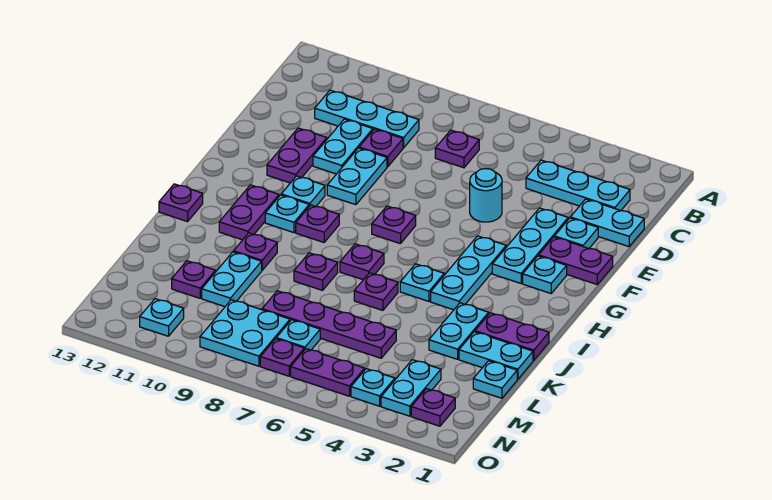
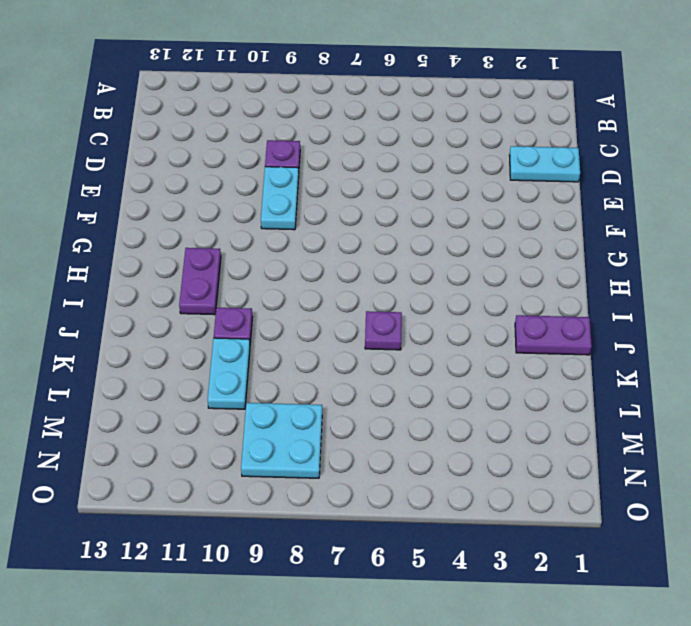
none -> cyan 1x3 plate [526,160,630,211]
none -> purple 1x1 plate [435,130,479,168]
none -> cyan 1x3 plate [315,90,419,148]
none -> cyan 1x2 plate [313,119,373,174]

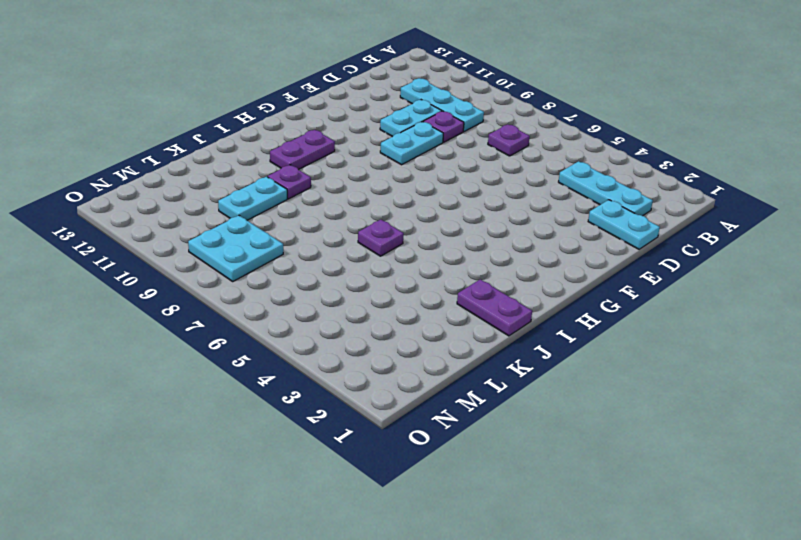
none -> cyan 1x1 plate [554,218,598,248]
none -> cyan 1x3 plate [492,208,568,283]
none -> cyan 1x1 round brick [470,169,502,222]
none -> purple 1x2 plate [267,128,327,183]

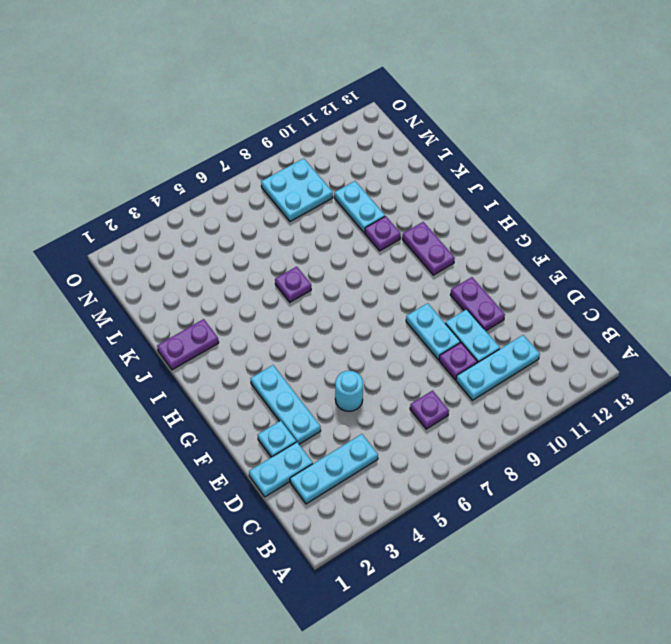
none -> purple 1x2 plate [539,237,613,284]
none -> cyan 1x1 plate [523,256,567,293]
none -> cyan 1x3 plate [431,236,506,310]
none -> purple 1x1 plate [372,206,416,244]

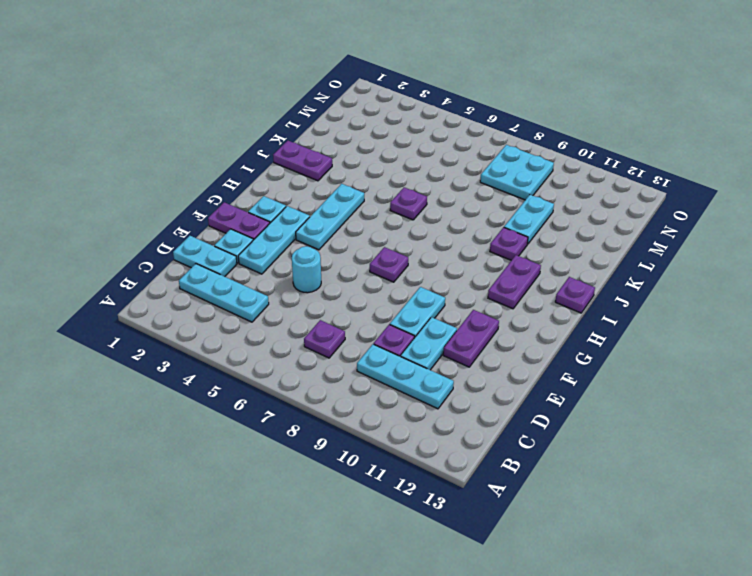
none -> cyan 1x1 plate [281,176,325,206]
none -> purple 1x1 plate [296,205,339,242]
none -> cyan 1x1 plate [265,195,309,233]
none -> cyan 1x1 plate [400,264,444,301]

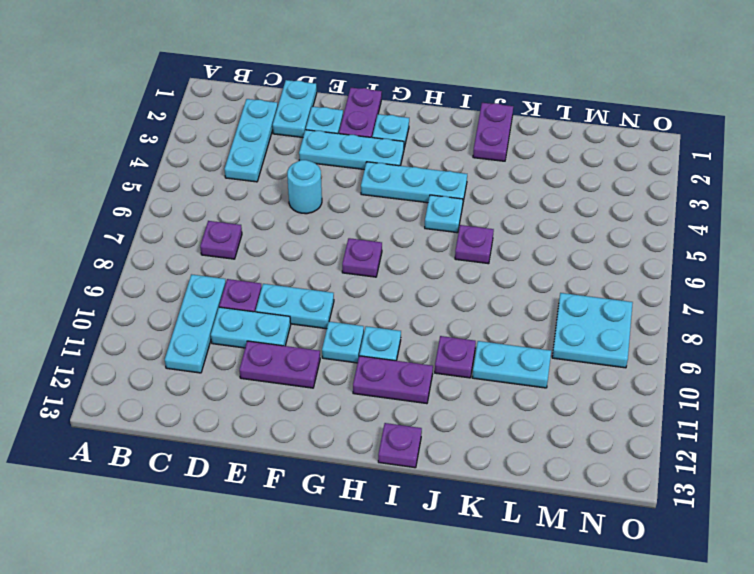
none -> purple 1x1 plate [296,205,339,242]
none -> purple 1x1 plate [340,244,384,280]
none -> cyan 1x2 plate [429,303,489,359]
none -> purple 1x1 plate [294,253,338,290]

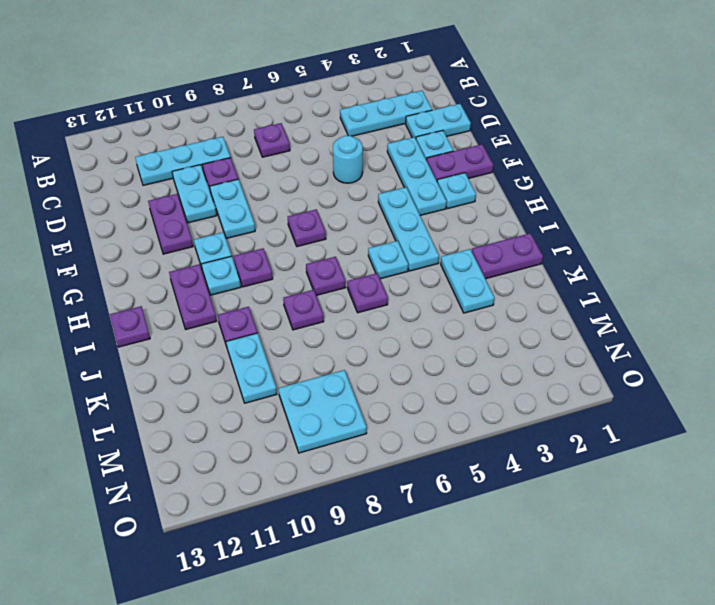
none -> cyan 1x2 plate [459,332,533,379]
none -> cyan 1x1 plate [473,361,517,398]
none -> purple 1x4 plate [262,291,396,358]
none -> purple 1x1 plate [172,261,215,298]

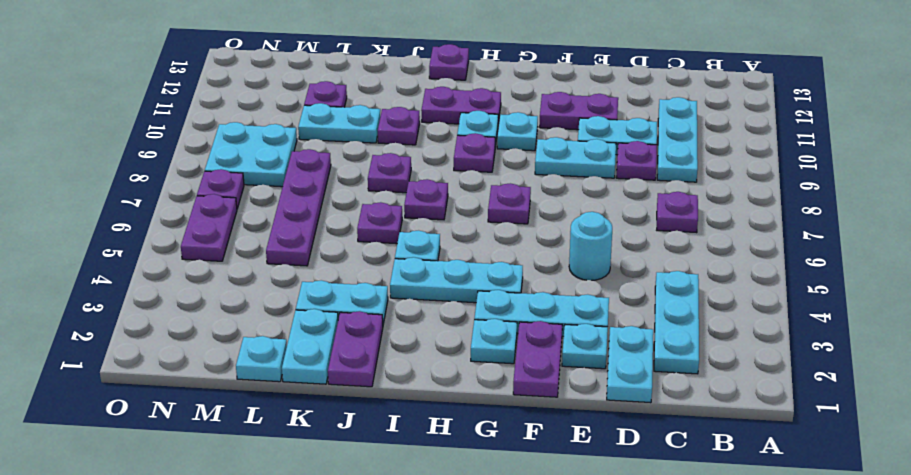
none -> cyan 1x2 plate [381,360,441,416]
none -> cyan 1x1 plate [276,320,320,350]
none -> purple 1x1 plate [411,389,455,426]
none -> cyan 1x1 plate [351,369,395,406]

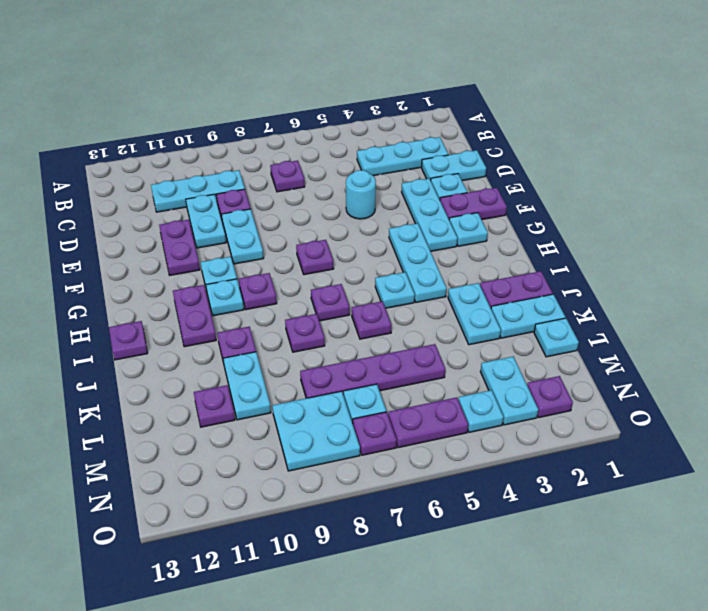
none -> cyan 1x1 plate [140,299,184,336]

